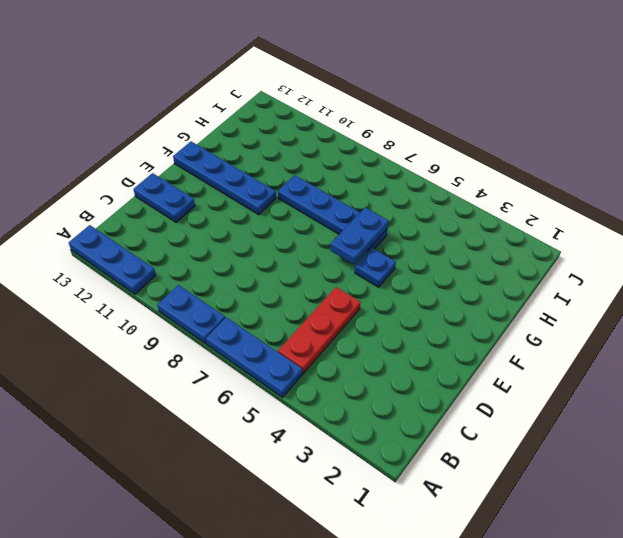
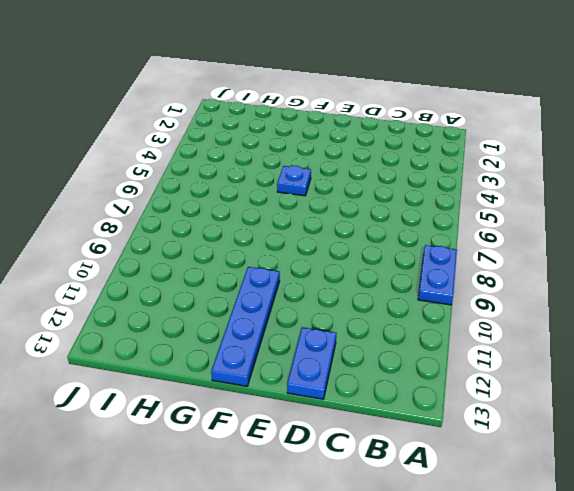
none -> blue 1x3 plate [206,317,302,397]
none -> blue 1x3 plate [69,225,156,294]

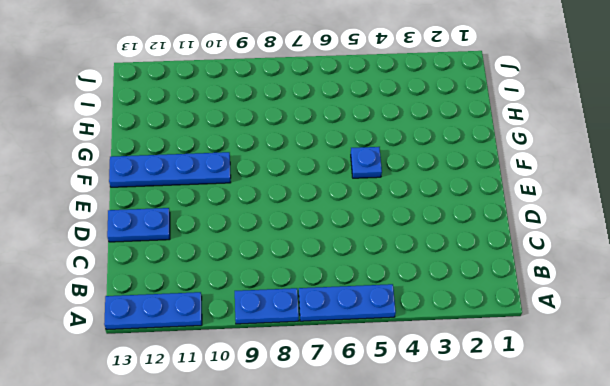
none -> red 1x3 plate [278,287,361,374]
none -> blue 1x4 plate [278,175,388,251]

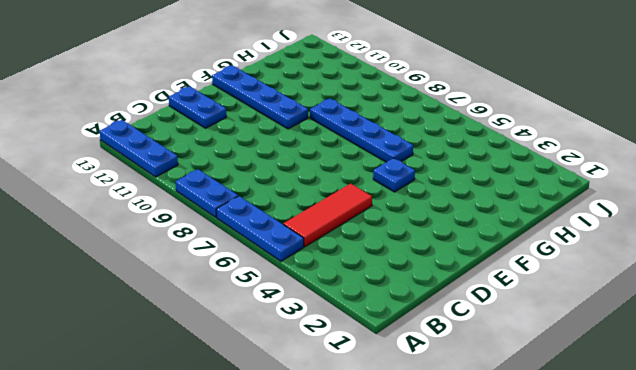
red 1x3 tile [283,184,372,247] -> red 1x3 plate [278,287,361,374]
none -> blue 1x2 plate [330,207,389,265]

